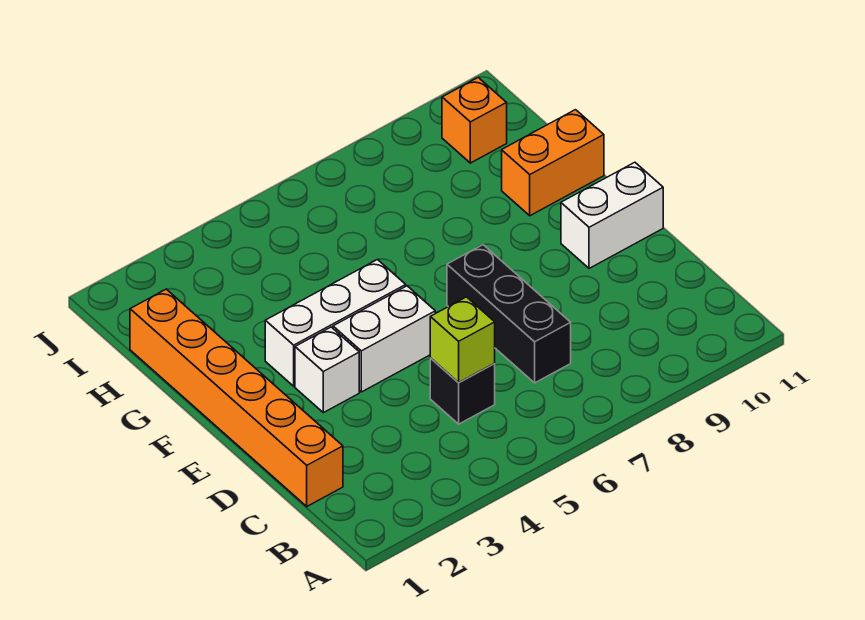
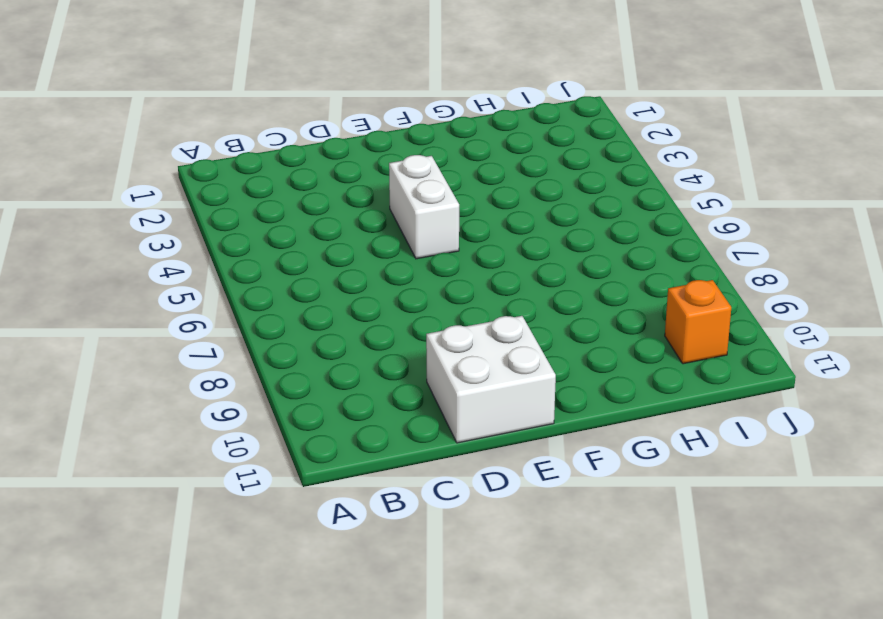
white 2x2 brick [426,316,556,443] -> white 1x2 brick [561,162,663,268]
none -> orange 1x6 brick [130,289,343,506]
none -> black 1x1 brick [430,358,495,424]

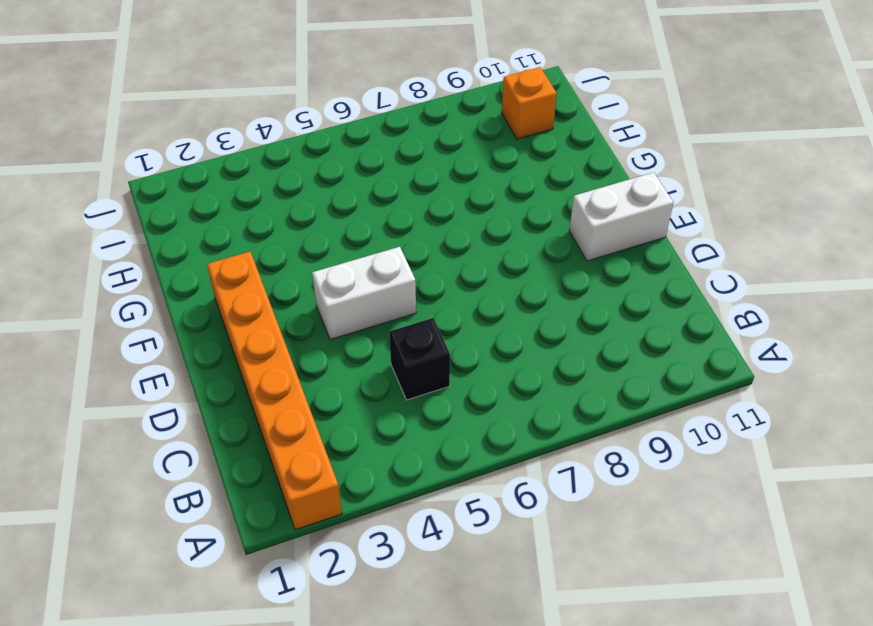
orange 1x6 brick [207,252,342,530] -> orange 1x6 brick moved to [130,289,343,506]
none -> black 1x3 brick [447,245,571,383]
none -> white 1x1 brick [295,327,359,413]

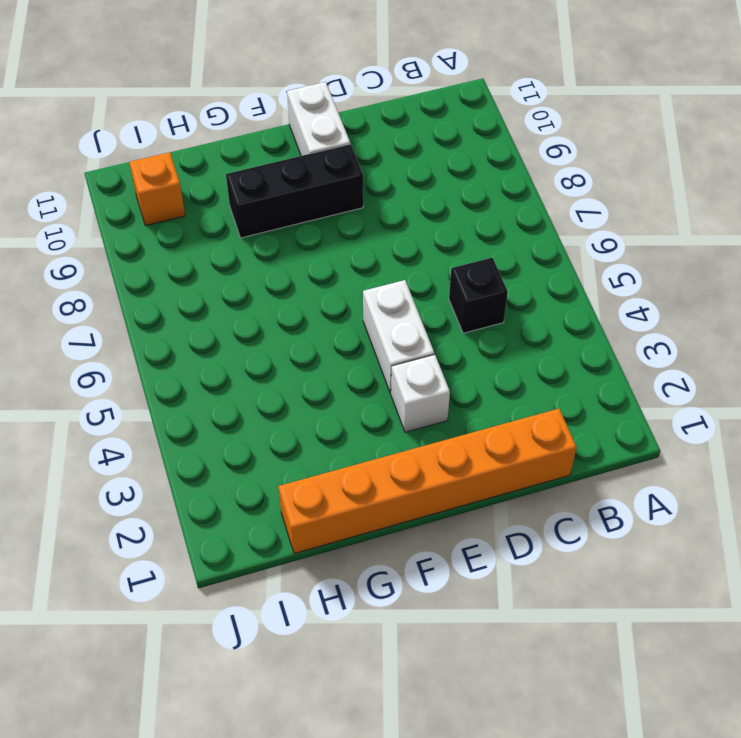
black 1x3 brick [226,144,363,238] -> black 1x3 brick moved to [447,245,571,383]
none -> white 1x3 brick [265,259,406,386]
none -> orange 1x2 brick [502,110,604,216]

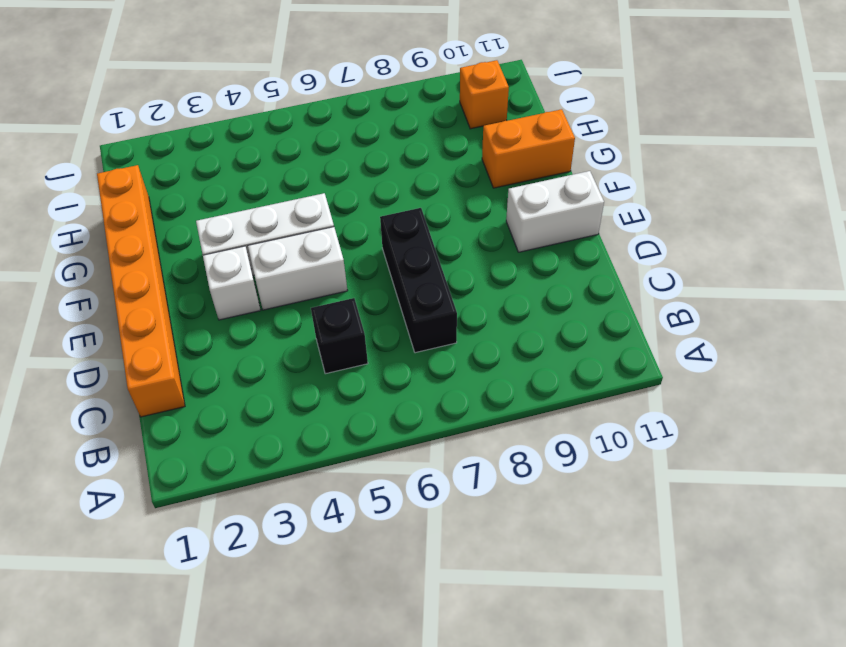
none -> lime 1x1 brick [430,297,495,383]

